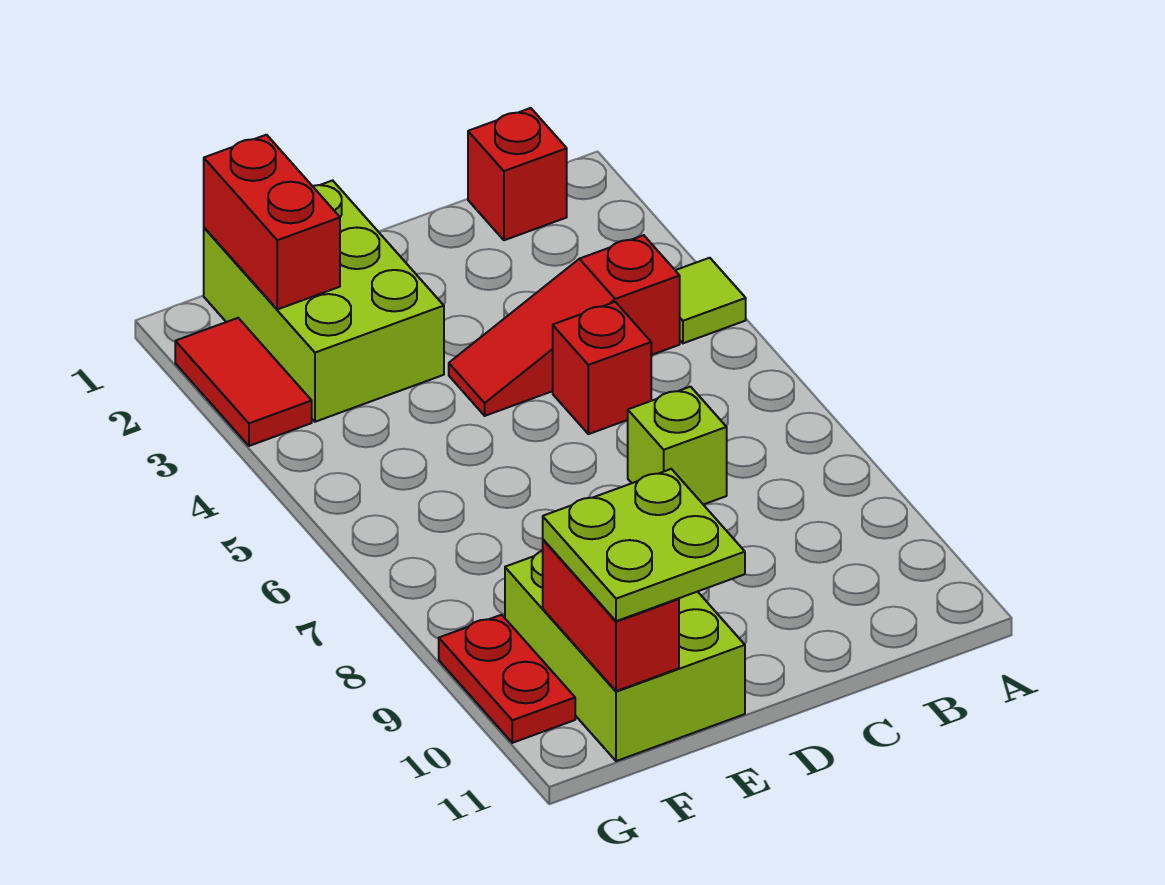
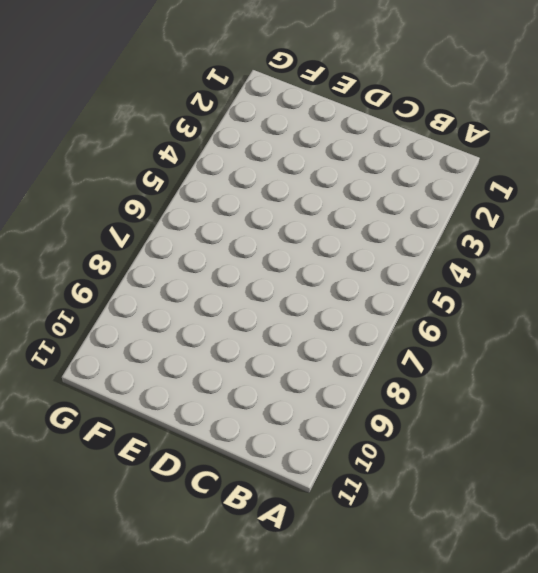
none -> lime 1x1 tile [675,258,746,343]
none -> red 1x1 brick [468,108,567,240]
none -> red 1x3 slope [449,235,680,416]

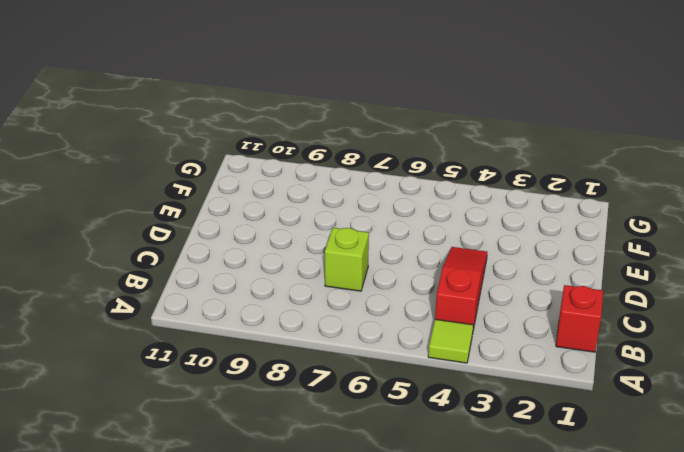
none -> red 1x1 brick [553,302,651,434]
none -> lime 2x3 brick [204,180,444,422]
none -> lime 2x3 brick [505,551,745,761]

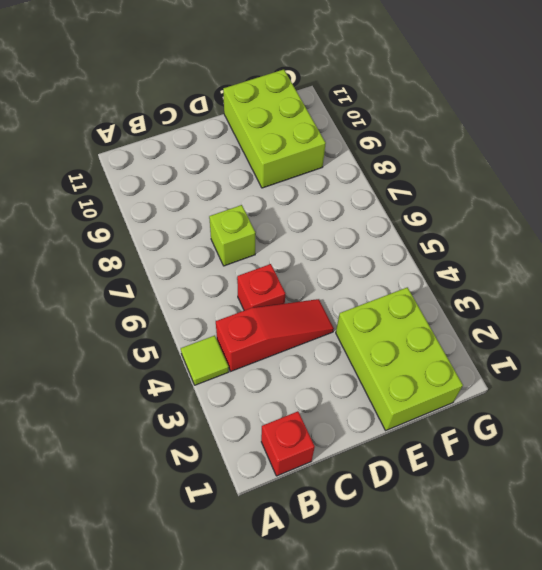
none -> red 1x2 tile [175,318,312,446]
none -> red 1x2 plate [439,615,575,743]
none -> red 1x2 brick [204,135,340,309]

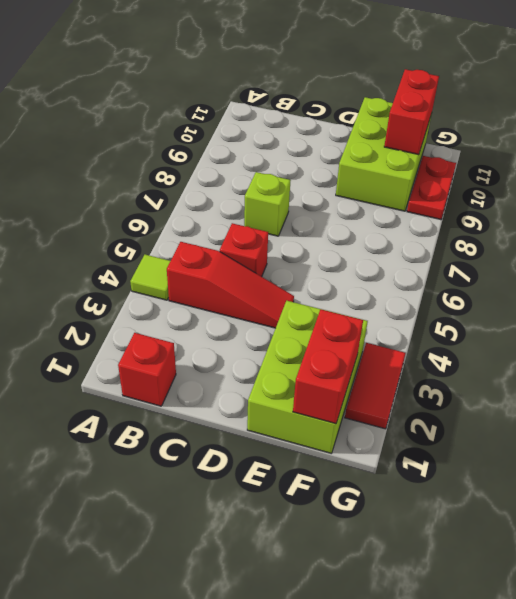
none -> lime 2x2 plate [543,469,745,621]

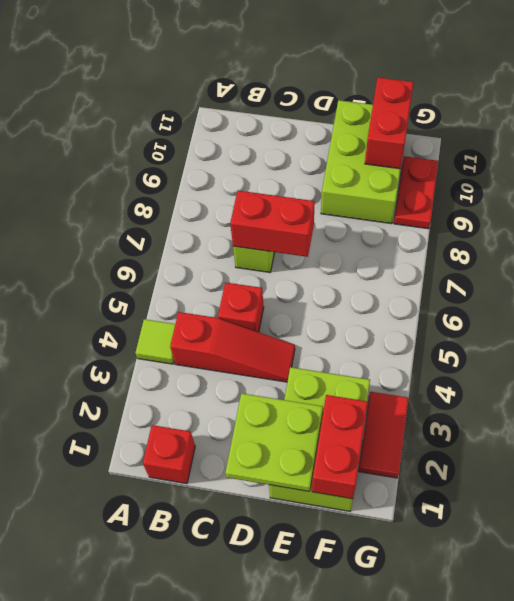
red 1x2 brick [230,191,315,257] -> none
lime 2x2 plate [225,393,323,491] -> lime 2x2 plate moved to [543,469,745,621]

